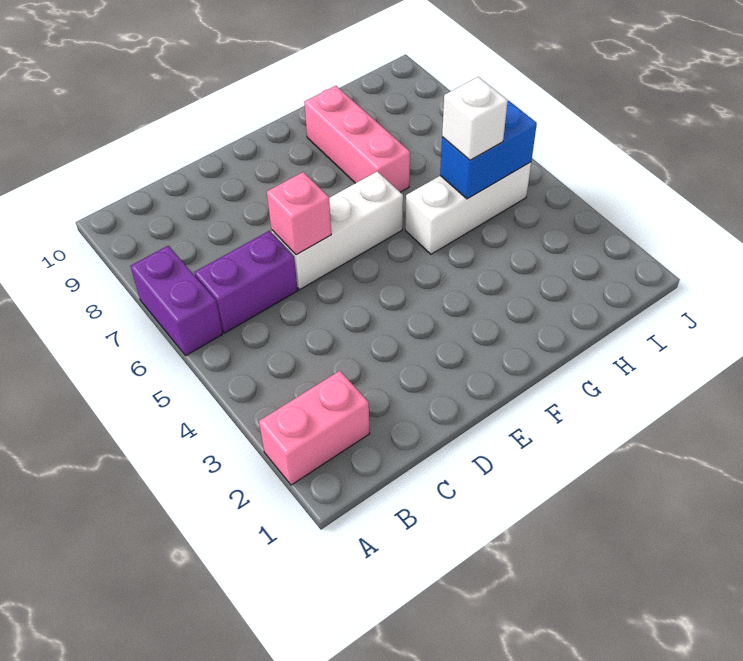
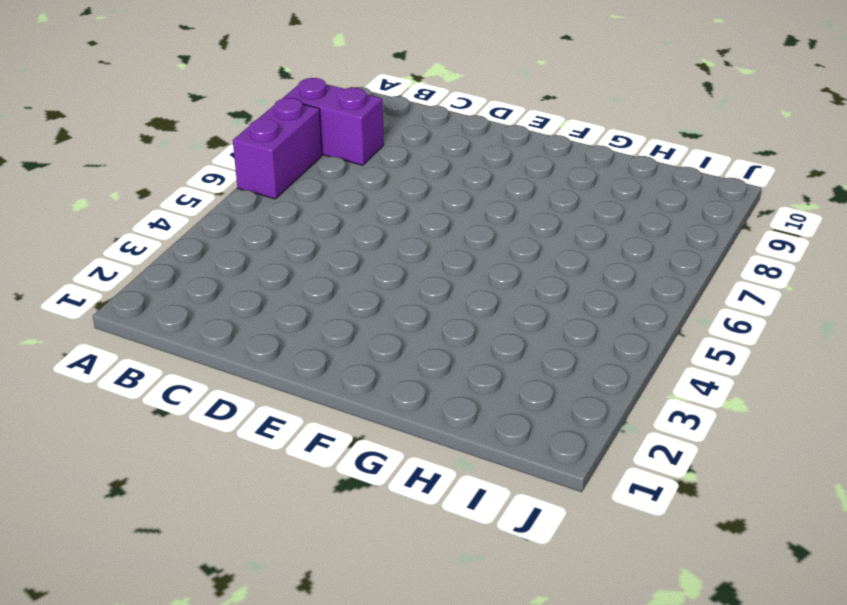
purple 1x2 brick [283,78,384,165] -> purple 1x2 brick moved to [194,231,298,333]
none -> pink 1x2 brick [259,371,370,485]
none -> white 1x3 brick [272,171,403,290]

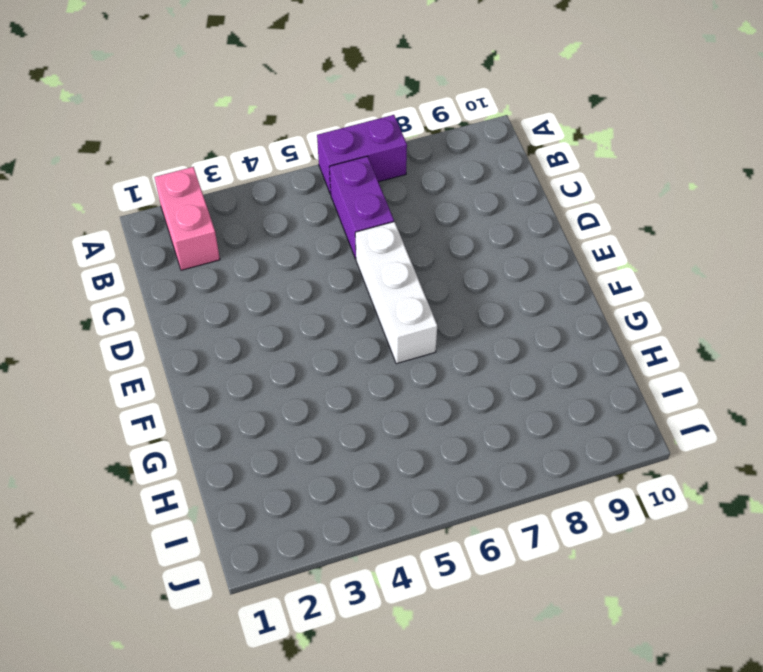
none -> white 1x3 brick [405,162,531,254]
none -> pink 1x3 brick [304,86,410,192]

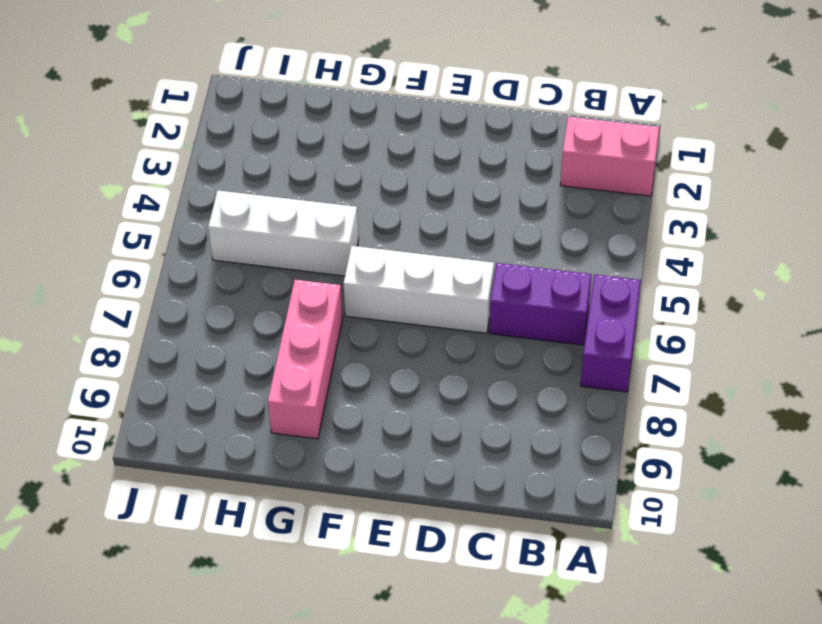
none -> pink 1x1 brick [267,172,331,255]
none -> blue 1x2 brick [440,101,537,199]

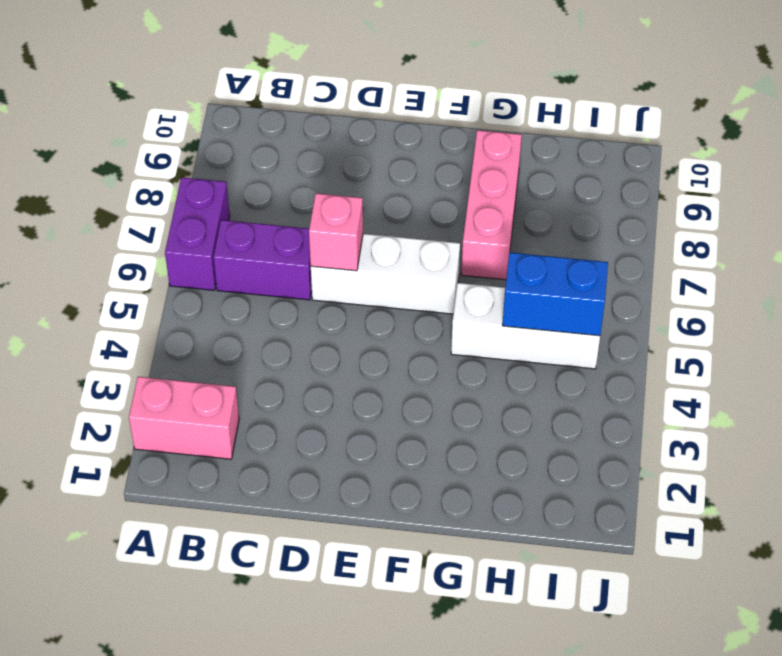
none -> white 1x1 brick [442,77,508,160]

